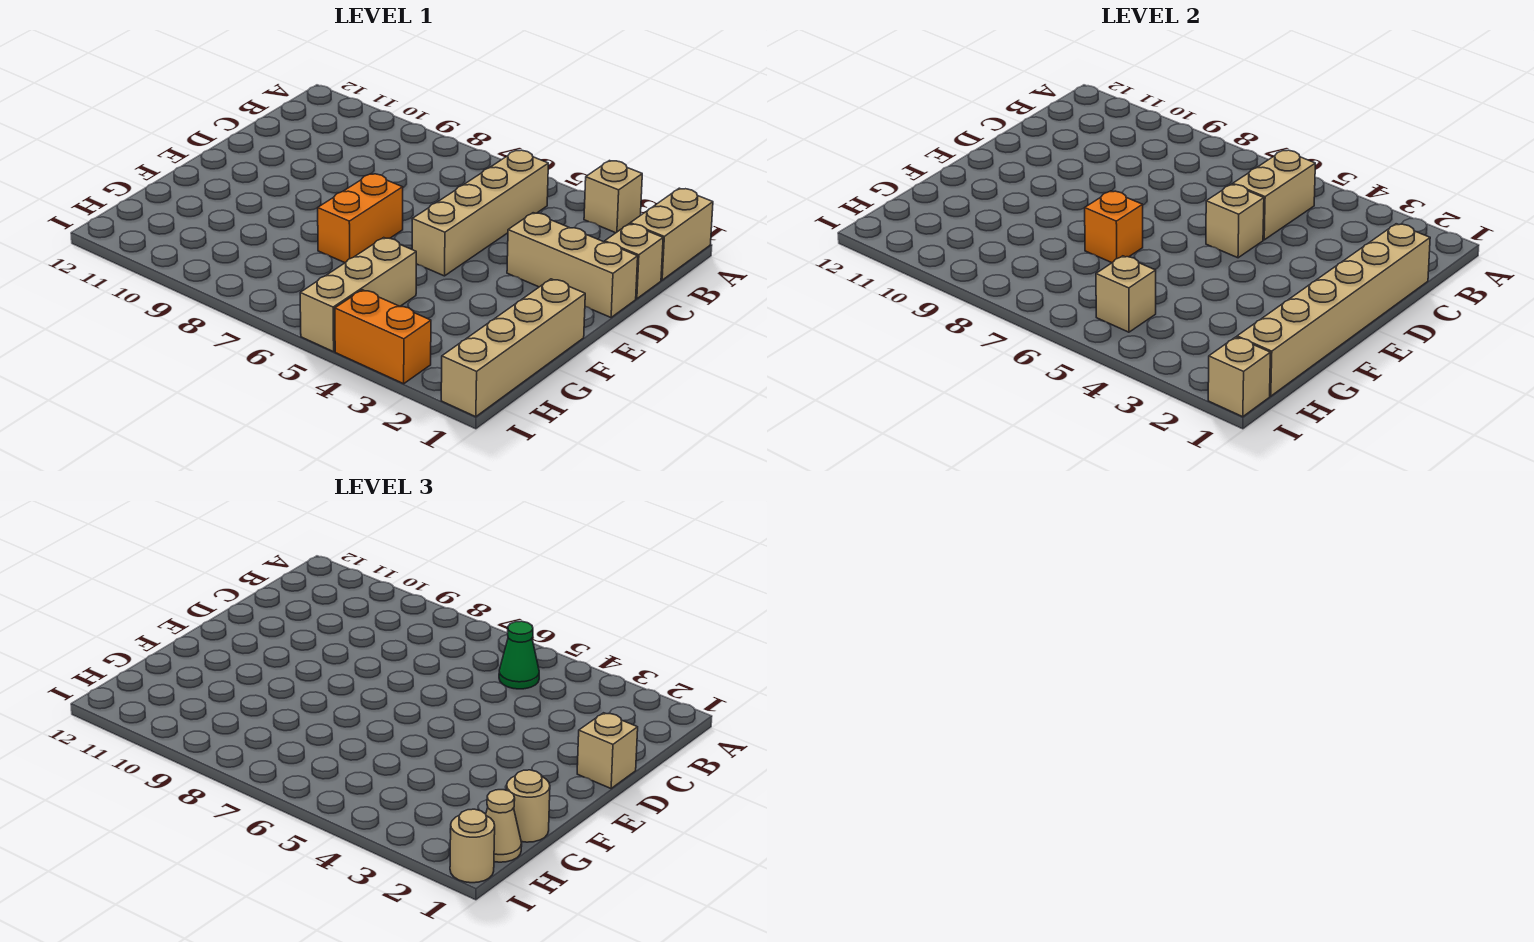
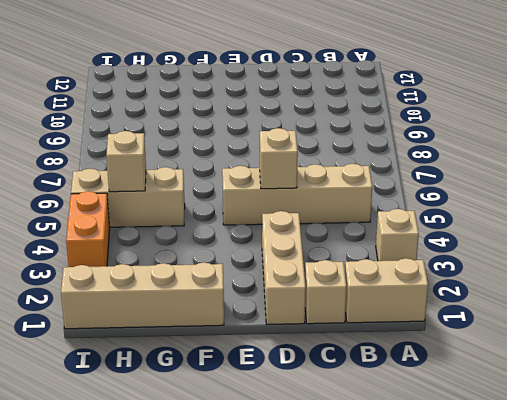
none -> orange 1x2 brick [318,174,403,263]
none -> tan 1x2 brick [1233,150,1315,240]
none -> tan 1x6 brick [1237,224,1430,396]

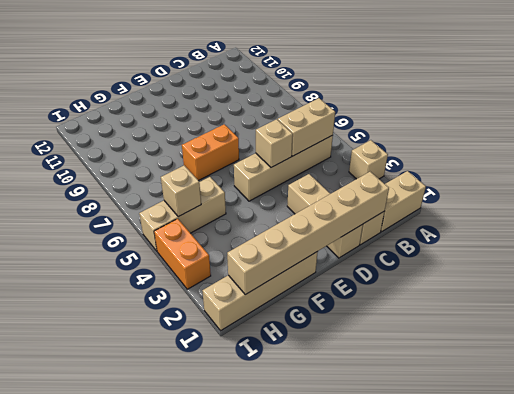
none -> orange 1x1 brick [1085,191,1143,263]
none -> tan 1x1 brick [1208,337,1270,417]
none -> green 1x1 cone [499,621,539,689]

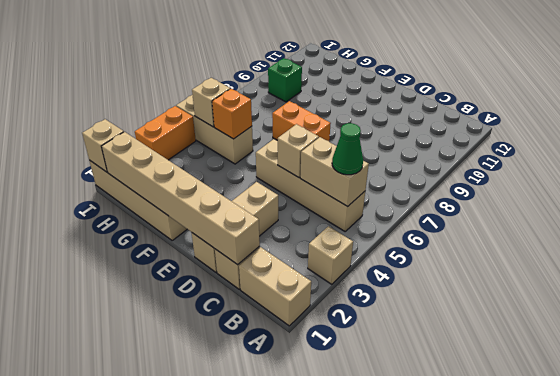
orange 1x1 brick [212,89,252,139] -> orange 1x1 brick moved to [1085,191,1143,263]
green 1x1 brick [268,58,302,102] -> none
none -> tan 1x1 brick [577,713,638,788]
none -> tan 1x1 round brick [507,770,550,842]
none -> tan 1x1 cone [486,790,522,862]

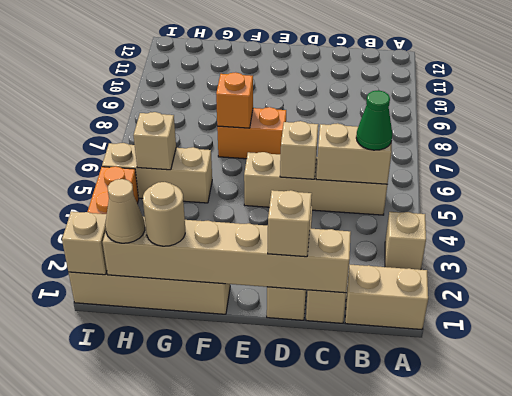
none -> tan 1x1 round brick [450,809,495,883]

